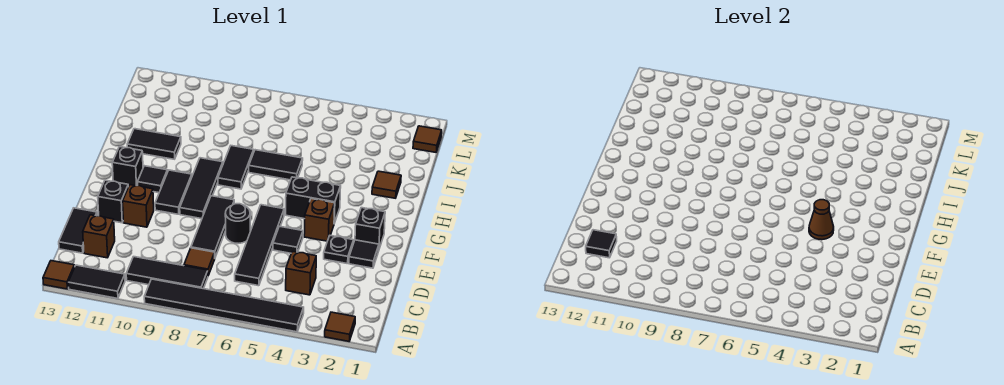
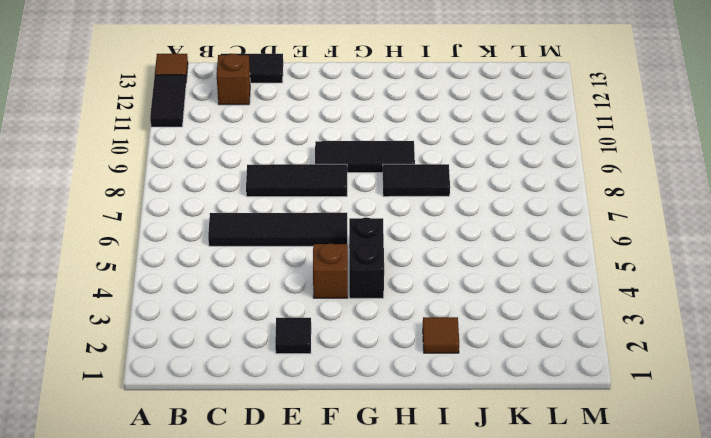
none -> brown 1x1 tile [325,312,355,341]
none -> black 1x6 tile [144,279,304,332]
none -> black 1x3 tile [126,257,208,289]
none -> brown 1x1 brick [286,251,316,295]

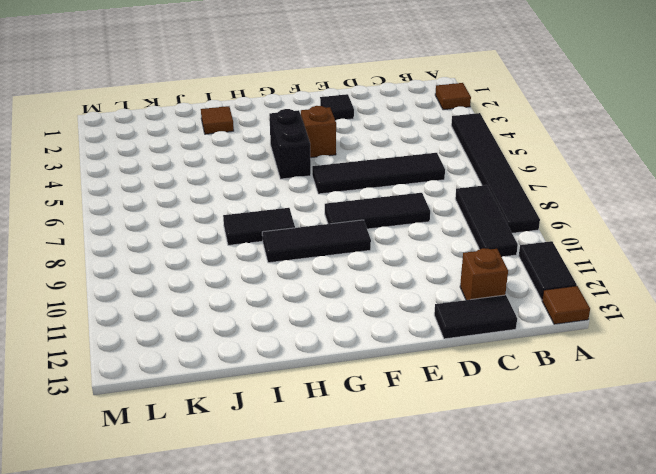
none -> brown 1x1 brick [286,251,316,295]
none -> brown 1x1 tile [184,248,215,275]
none -> black 1x1 plate [324,235,354,264]
none -> black 1x1 tile [273,226,303,253]

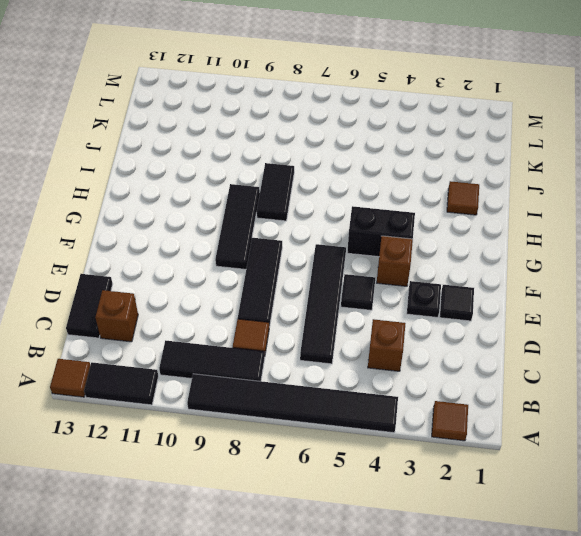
none -> black 1x1 round brick [225,204,250,243]
none -> brown 1x1 brick [123,185,154,227]
none -> black 1x1 brick [98,180,128,223]
none -> black 1x1 brick [355,208,385,249]

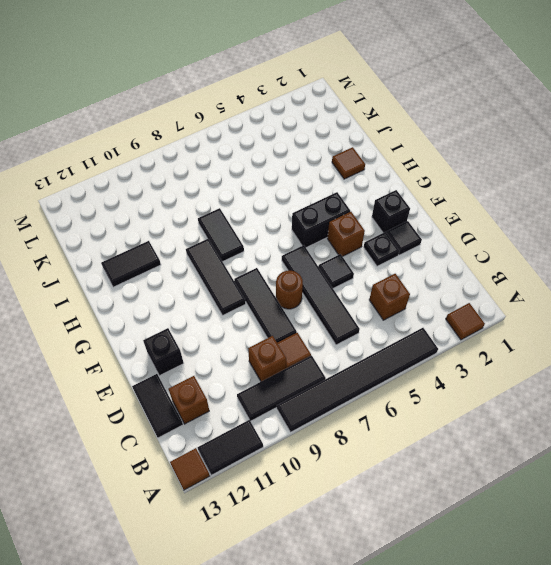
brown 1x1 brick [248,336,286,381] -> brown 1x1 brick moved to [123,185,154,227]
brown 1x1 round brick [276,271,303,309] -> black 1x1 round brick [225,204,250,243]
none -> black 1x2 tile [155,170,192,214]
none -> black 1x1 tile [138,166,167,193]
none -> black 1x1 brick [112,147,143,187]
none -> black 1x2 tile [249,150,303,180]

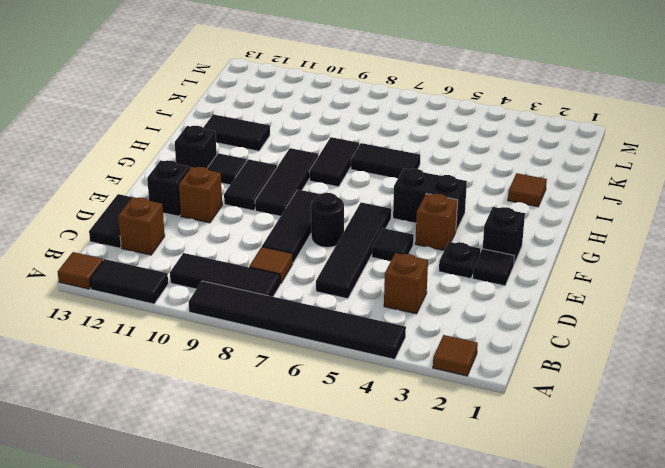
none -> brown 1x1 tile [413,126,442,152]
none -> black 1x1 tile [586,230,617,258]
none -> brown 1x1 cone [809,200,834,240]

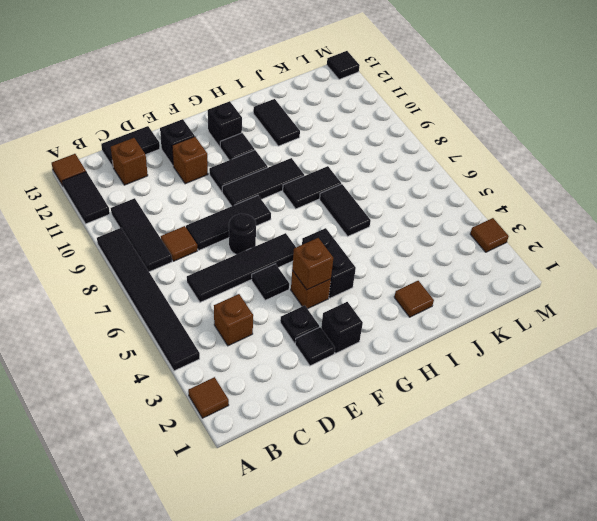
brown 1x1 brick [292,238,333,290] -> brown 1x1 cone [809,200,834,240]
brown 1x1 tile [470,218,509,252] -> brown 1x1 tile moved to [413,126,442,152]
black 1x1 tile [327,51,360,79] -> black 1x1 tile moved to [586,230,617,258]

